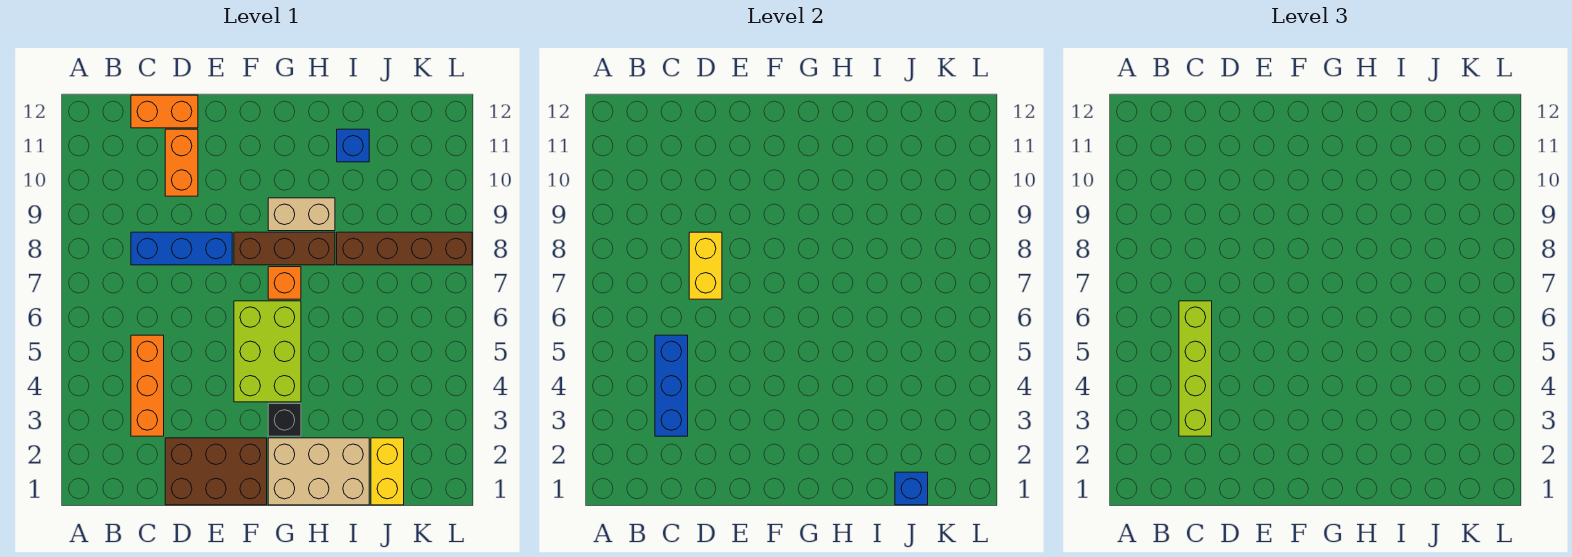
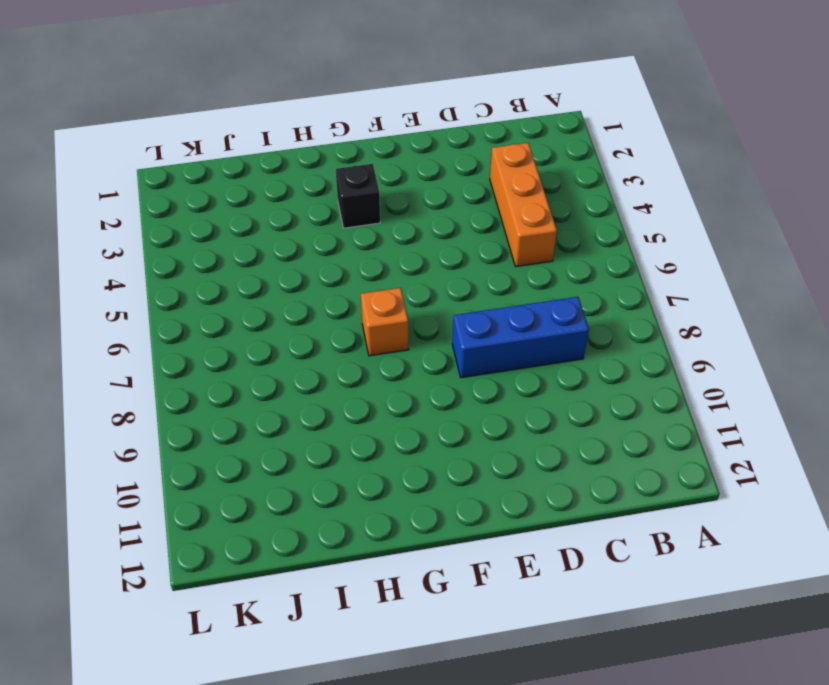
none -> orange 1x2 brick [131,95,198,128]
none -> brown 2x3 brick [165,438,267,505]
none -> orange 1x2 brick [165,129,198,196]

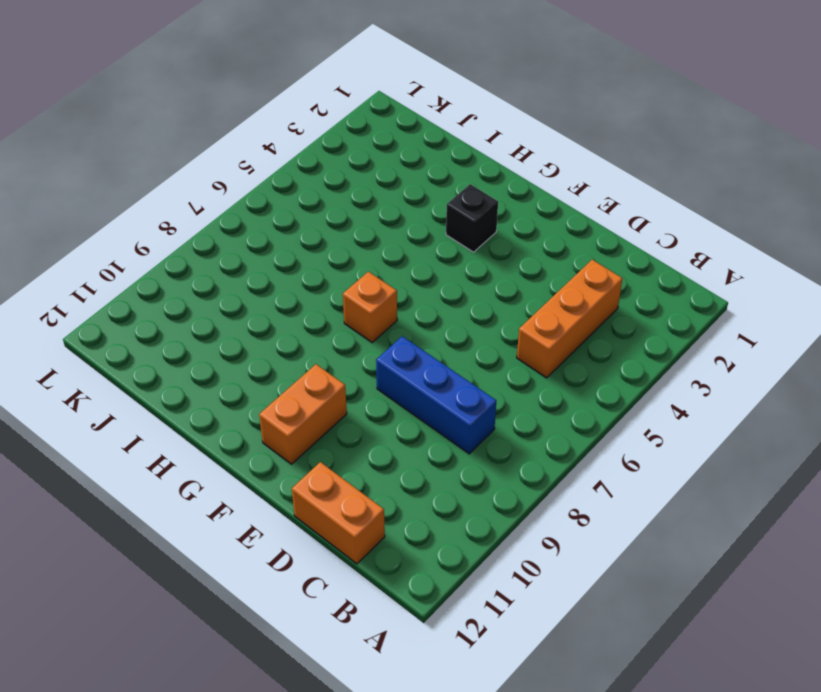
orange 1x2 brick [259,364,347,464] -> orange 1x2 brick moved to [165,129,198,196]
none -> brown 2x3 brick [165,438,267,505]
none -> lime 2x3 brick [234,301,301,402]
none -> brown 1x3 brick [234,232,335,265]

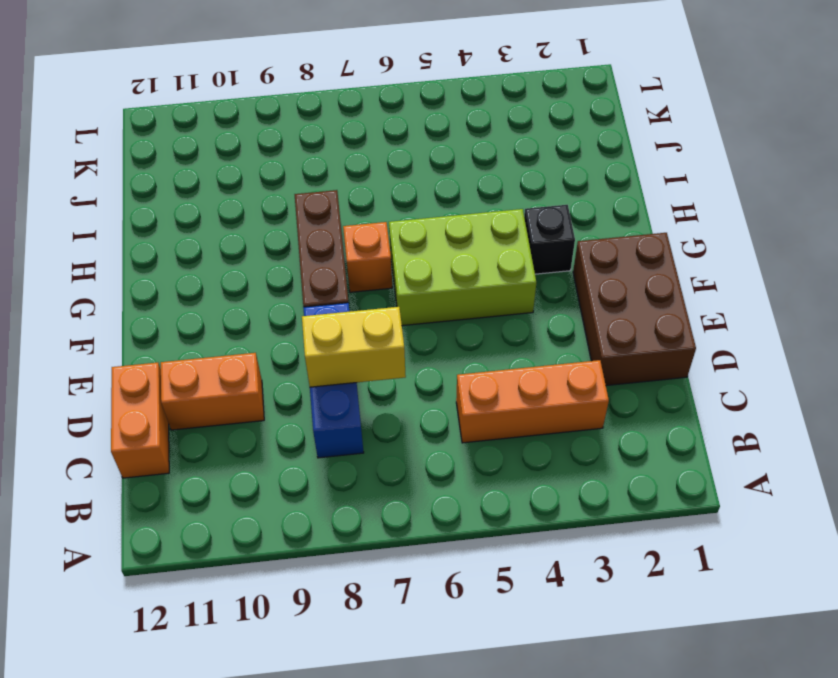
none -> tan 2x3 brick [268,438,369,505]
none -> tan 1x2 brick [268,198,335,231]
none -> brown 1x4 brick [337,232,472,265]

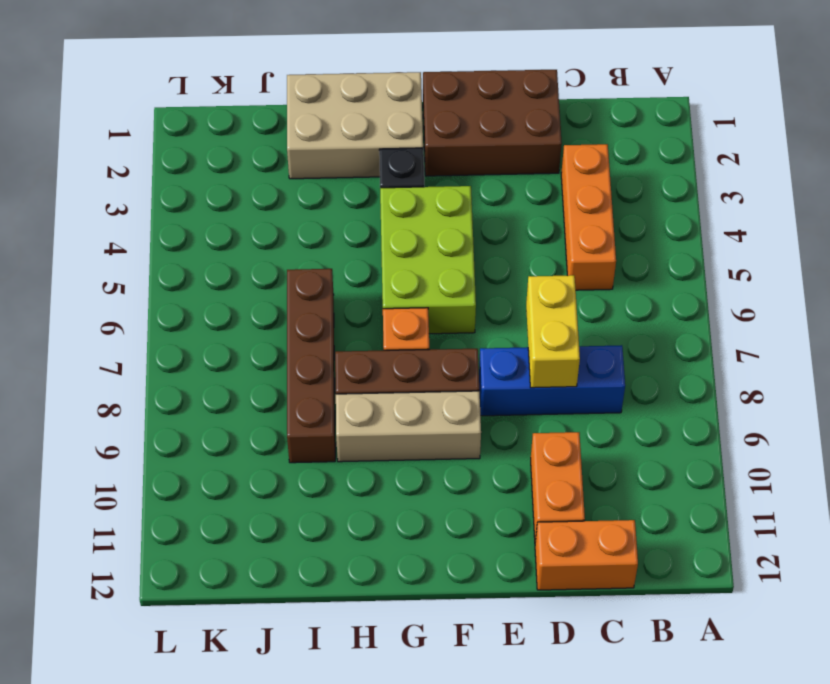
tan 1x3 brick [336,391,481,462] -> tan 1x2 brick [268,198,335,231]
brown 1x4 brick [287,269,335,463] -> brown 1x4 brick turned to [337,232,472,265]
none -> blue 1x1 brick [337,129,369,162]
none -> yellow 1x2 brick [371,438,404,505]
none -> blue 1x3 brick [655,335,688,436]

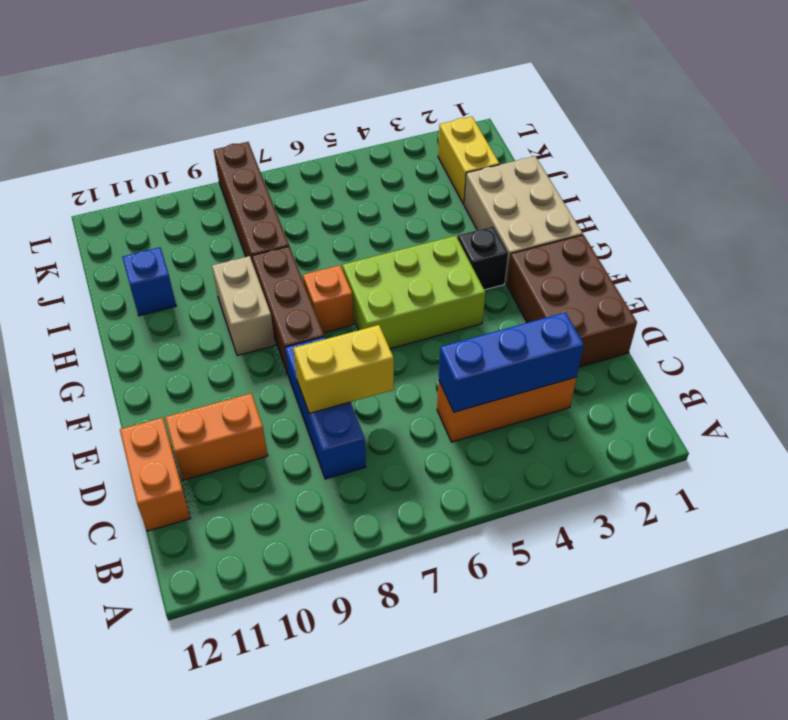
yellow 1x2 brick [438,117,500,204] -> yellow 1x2 brick turned to [371,438,404,505]
none -> blue 1x1 brick [895,472,928,505]
none -> lime 1x4 brick [1179,301,1212,436]

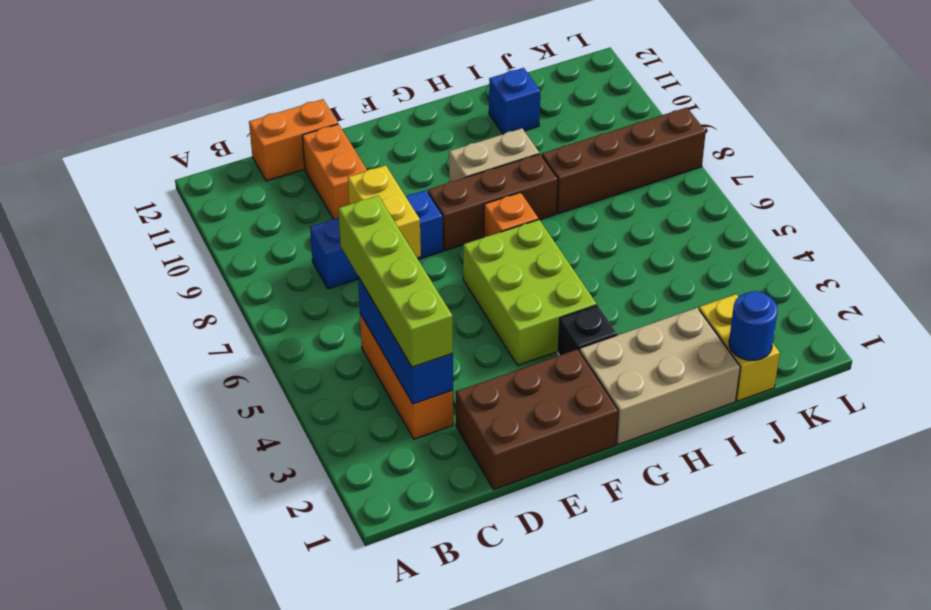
blue 1x1 round brick [729,291,778,360] -> blue 1x1 brick [895,472,928,505]

